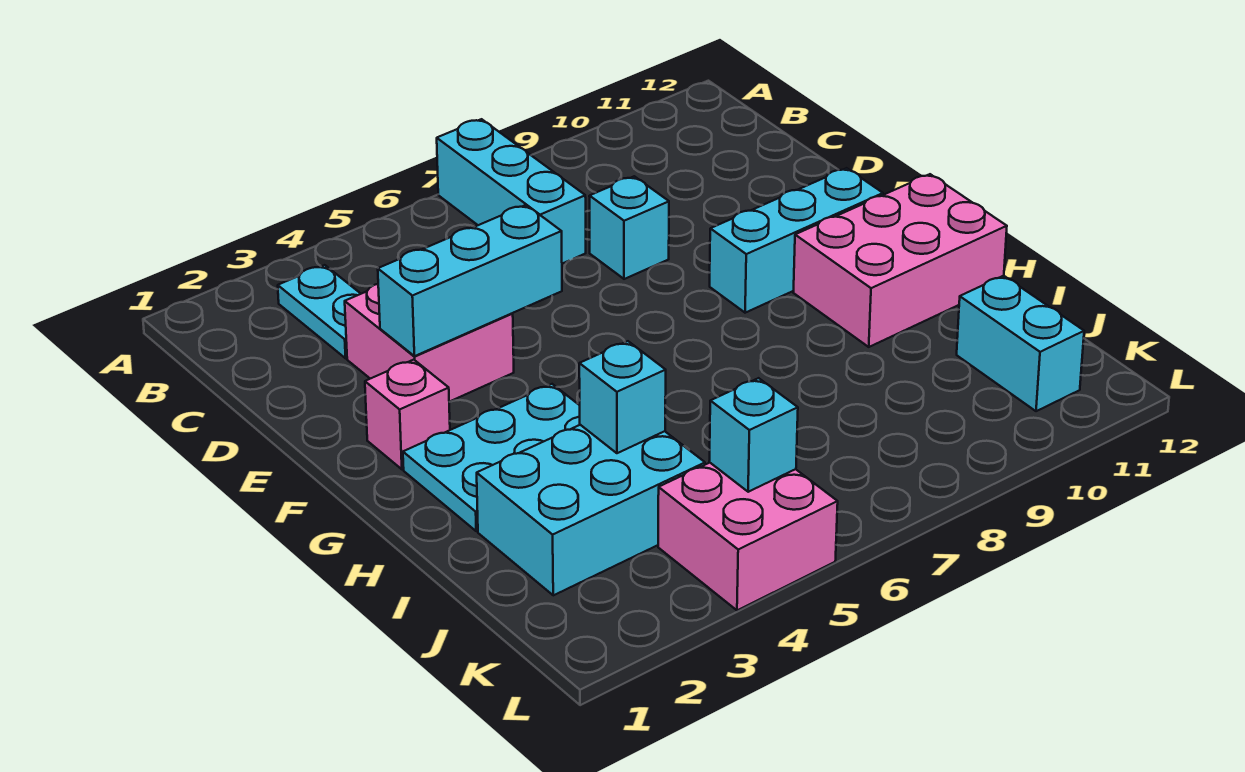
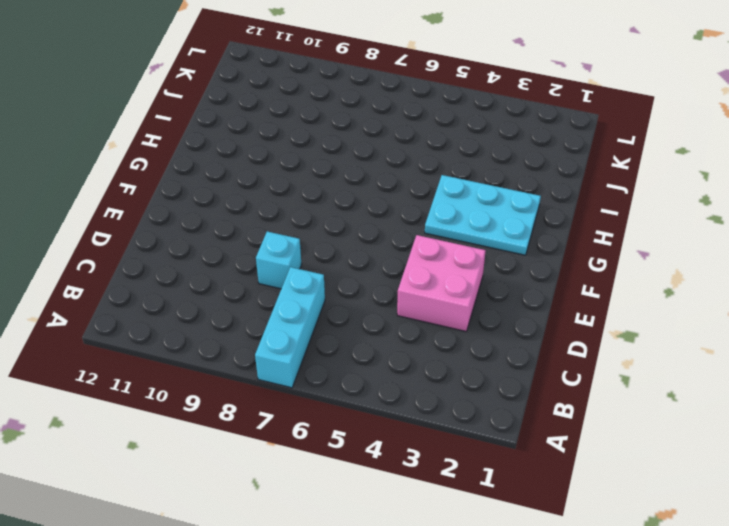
none -> cyan 1x2 plate [278,265,361,358]
none -> pink 1x1 brick [365,360,450,469]
none -> cyan 1x3 brick [710,168,883,313]

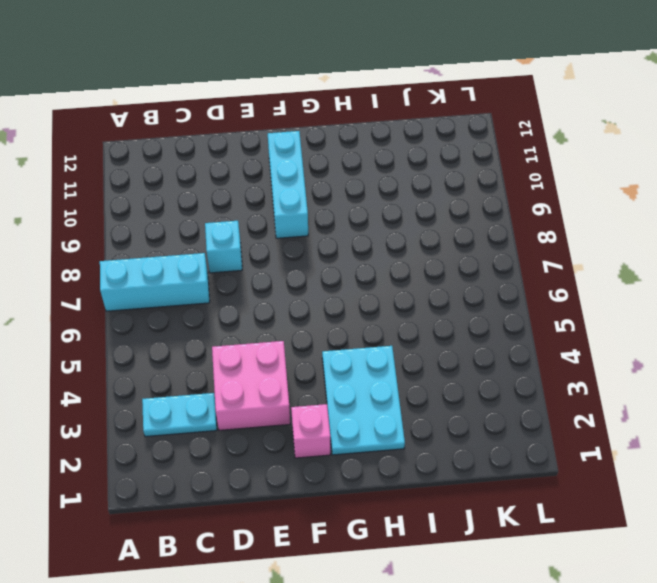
none -> pink 2x3 brick [793,174,1007,347]
none -> cyan 2x3 brick [477,425,705,595]
none -> cyan 1x2 brick [957,276,1084,411]

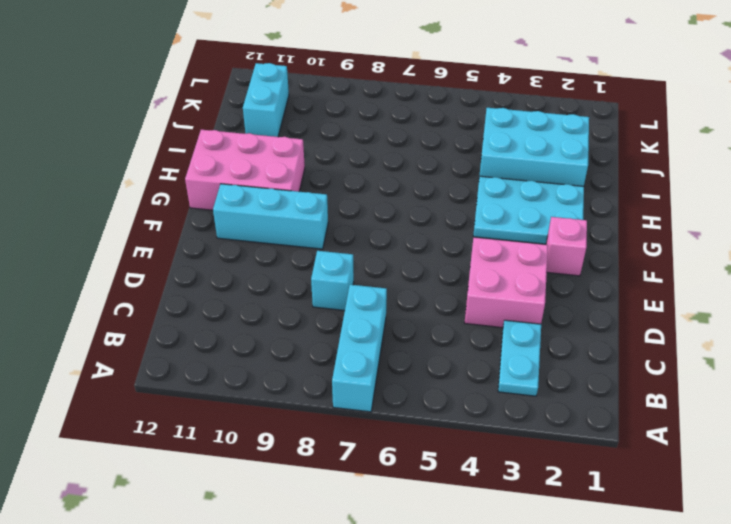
none -> pink 2x2 brick [658,463,838,610]
none -> cyan 1x3 brick [378,205,562,356]
none -> cyan 1x1 brick [579,341,666,453]

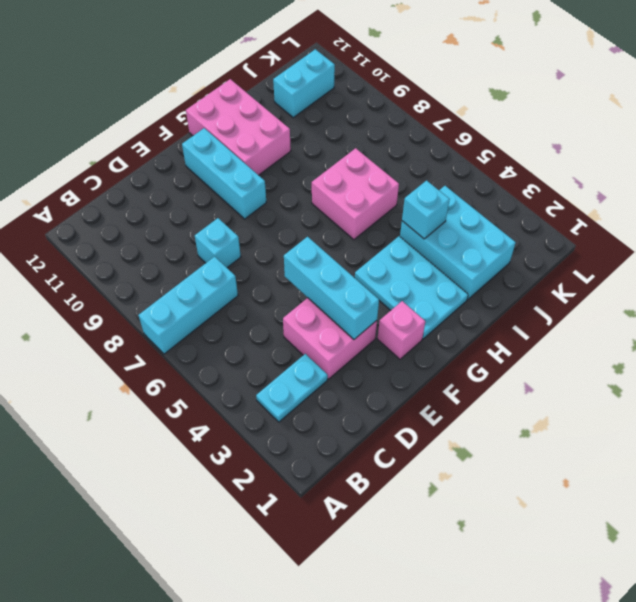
pink 2x2 brick [312,148,399,240] -> pink 2x2 brick moved to [658,463,838,610]
none -> cyan 1x1 brick [709,378,798,492]

